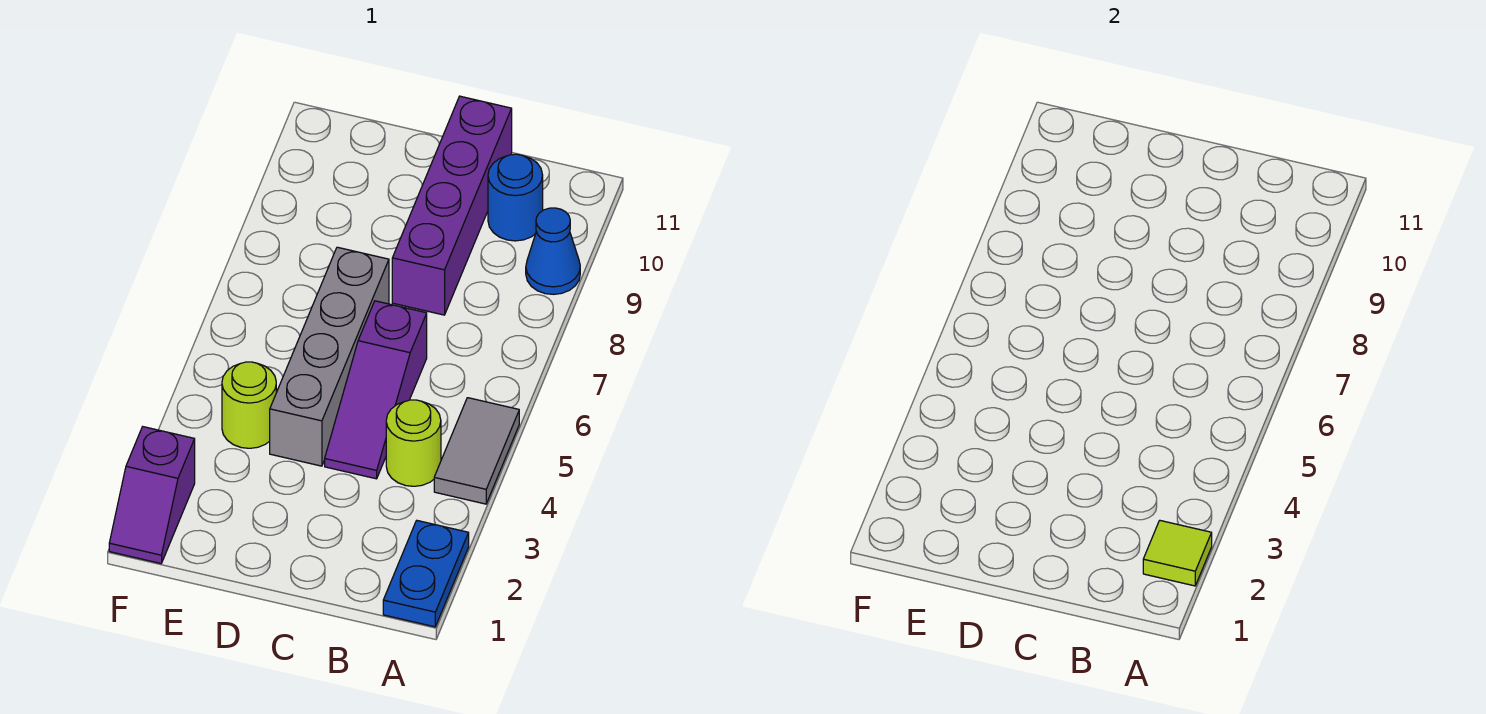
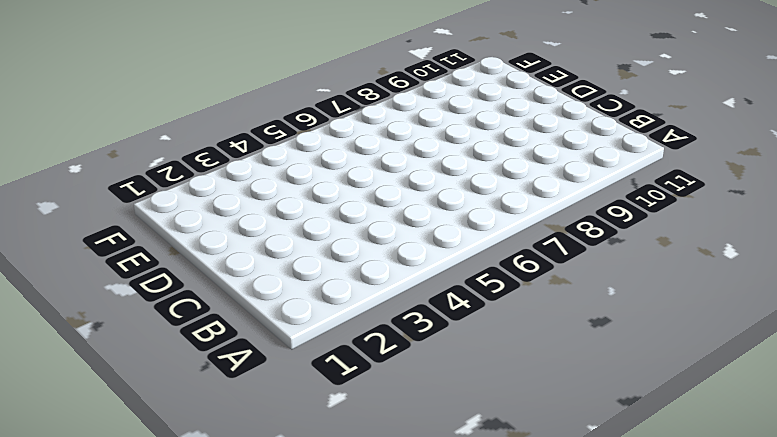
none -> blue 1x2 plate [383,521,469,627]
none -> grey 1x2 tile [434,398,519,504]

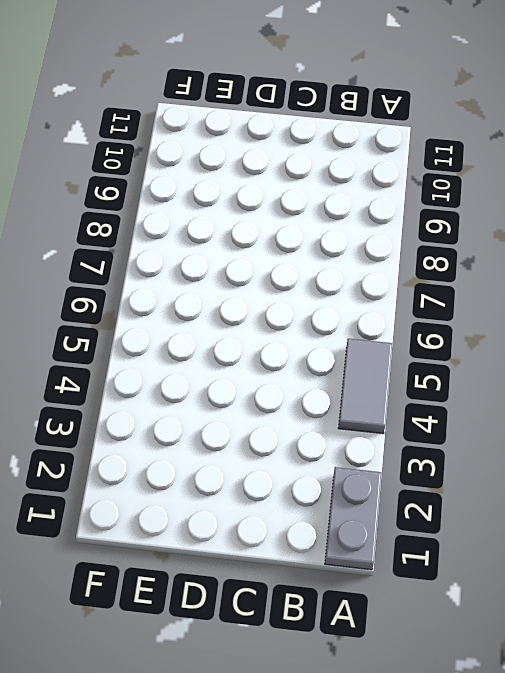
grey 1x2 plate [325,467,381,570] -> blue 1x2 plate [383,521,469,627]
none -> blue 1x1 cone [526,208,580,294]
none -> lime 1x1 round brick [386,400,441,486]

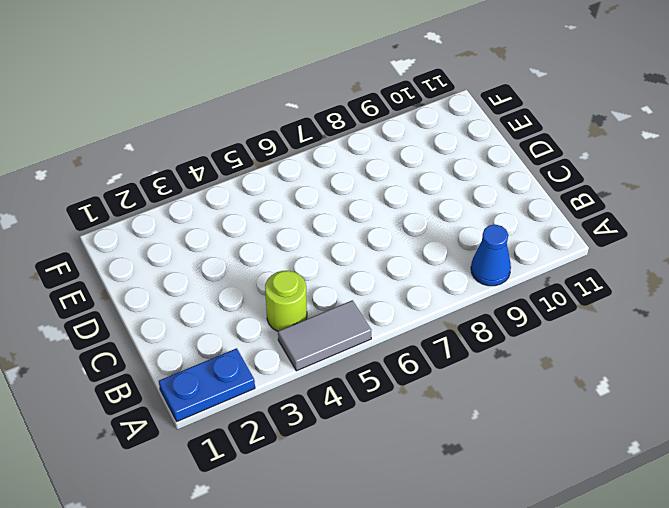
none -> blue 1x1 round brick [488,154,543,241]
none -> purple 1x3 slope [325,301,427,479]

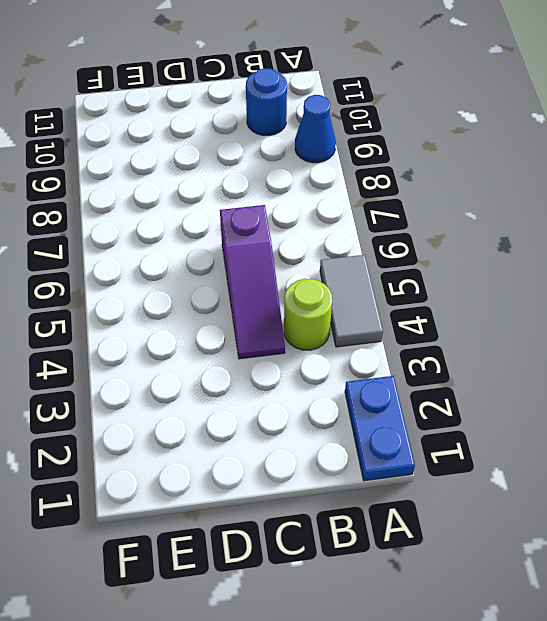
none -> purple 1x4 brick [392,96,512,315]
none -> grey 1x4 brick [270,247,389,466]

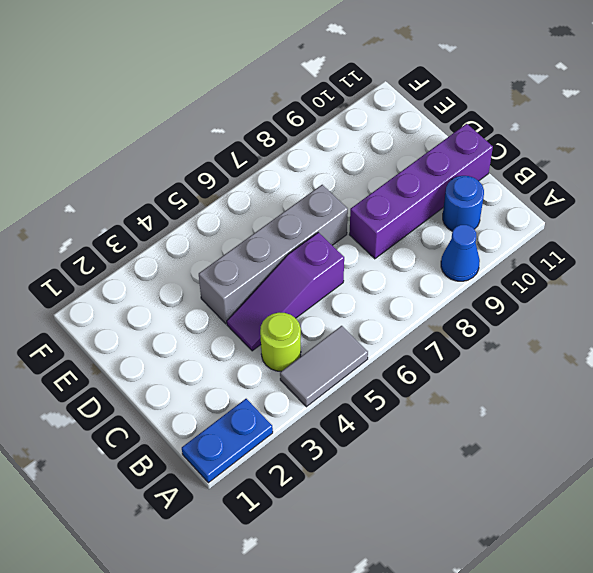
none -> lime 1x1 round brick [222,362,276,448]
none -> purple 1x2 slope [109,427,195,563]

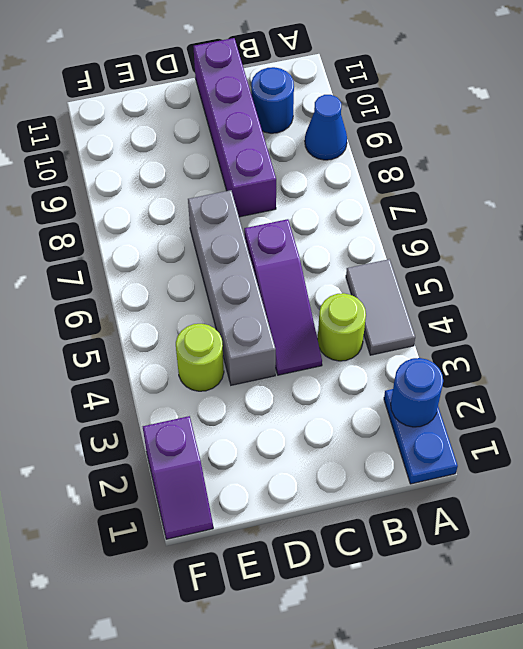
blue 1x1 round brick [391,358,443,427] -> lime 1x1 tile [1143,521,1212,586]

